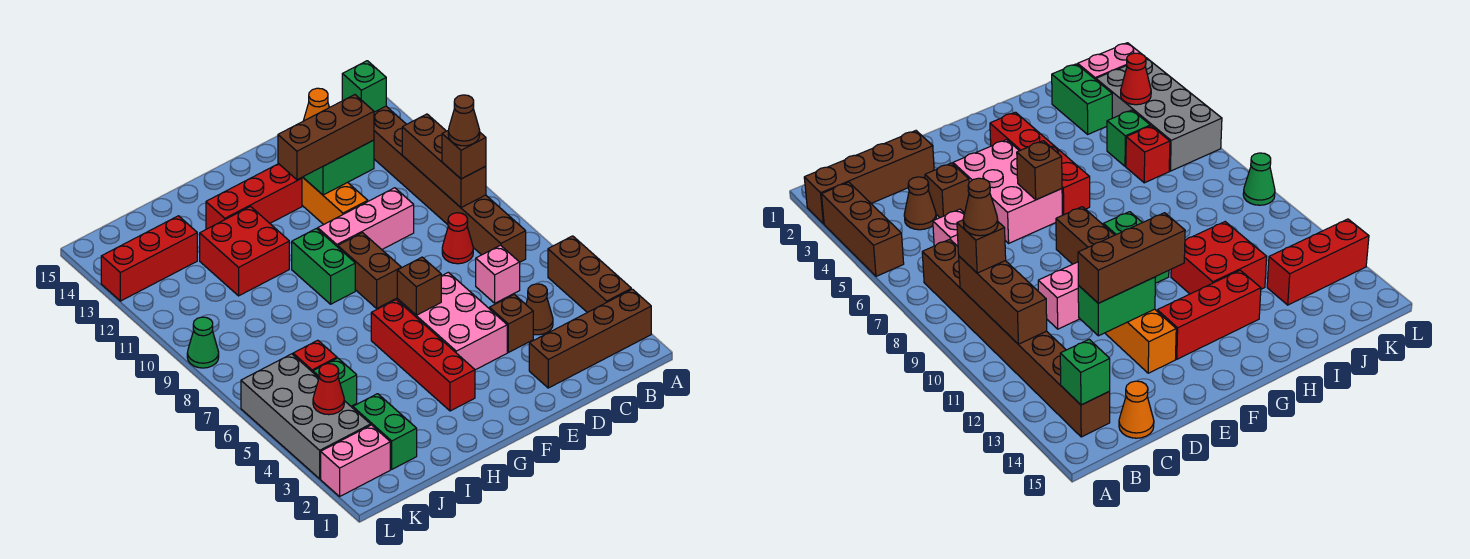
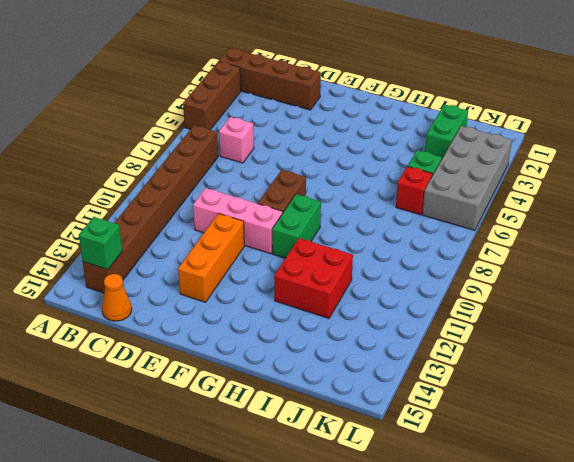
none -> brown 1x1 cone [526,284,553,335]
none -> red 1x1 cone [442,213,473,264]
none -> brown 1x1 brick [489,294,533,352]
none -> pink 2x3 brick [397,272,507,370]

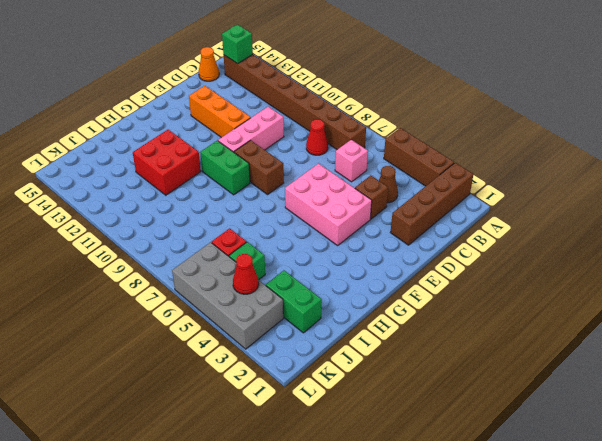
none -> red 1x3 brick [206,164,302,229]
none -> red 1x4 brick [371,300,475,411]
none -> red 1x3 brick [101,216,197,301]
none -> pink 1x2 brick [321,425,390,496]

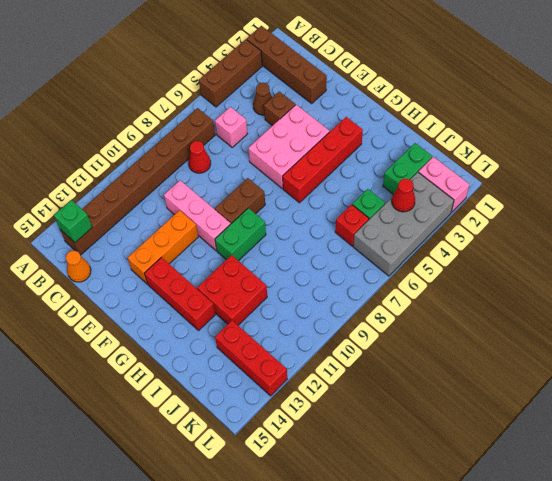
none -> green 1x1 cone [187,317,219,368]
none -> brown 1x3 brick [402,114,486,208]
none -> green 1x2 brick [304,140,374,195]
none -> brown 1x1 brick [397,257,441,315]

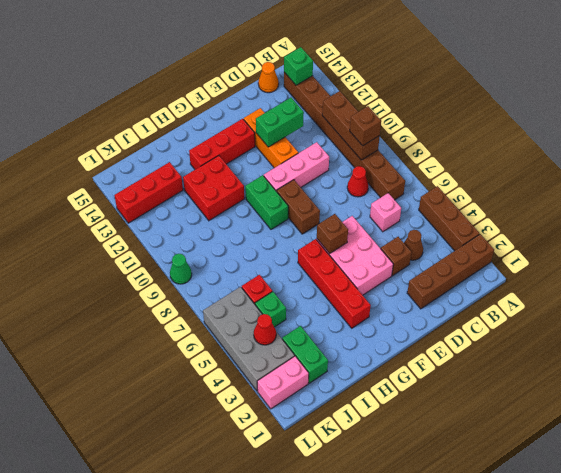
none -> brown 1x3 brick [278,95,374,180]
none -> brown 1x1 cone [448,95,480,146]

